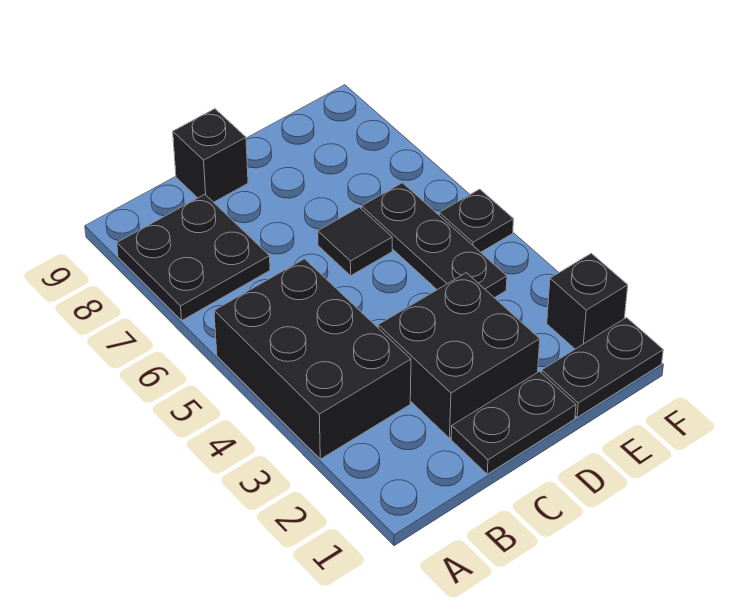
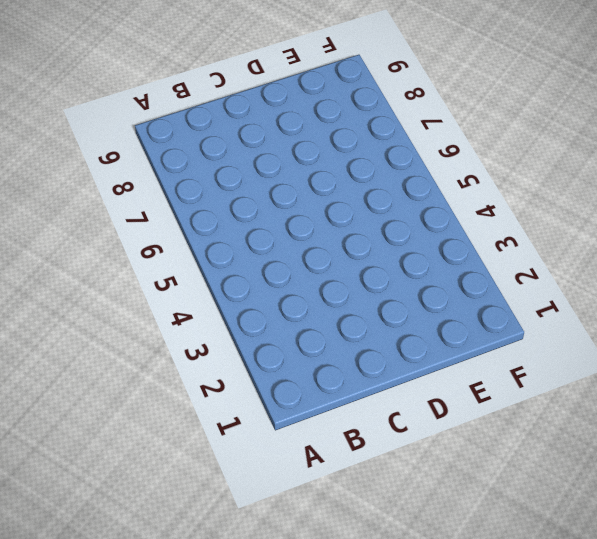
none -> black 2x3 brick [214,259,411,459]
none -> black 2x2 plate [117,194,270,320]

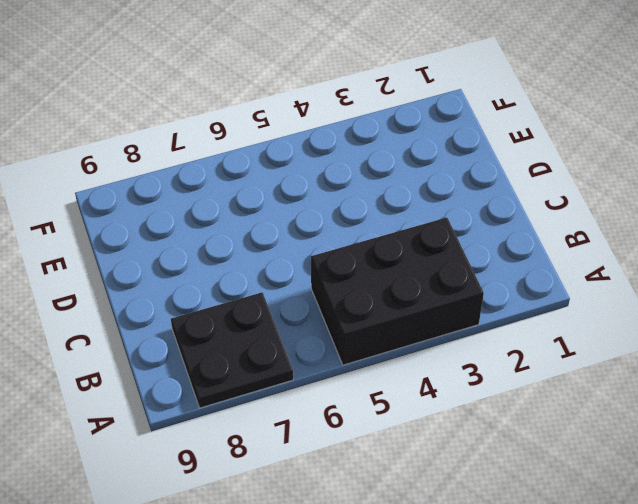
none -> black 1x2 plate [451,371,576,474]
none -> black 2x2 brick [378,273,540,438]

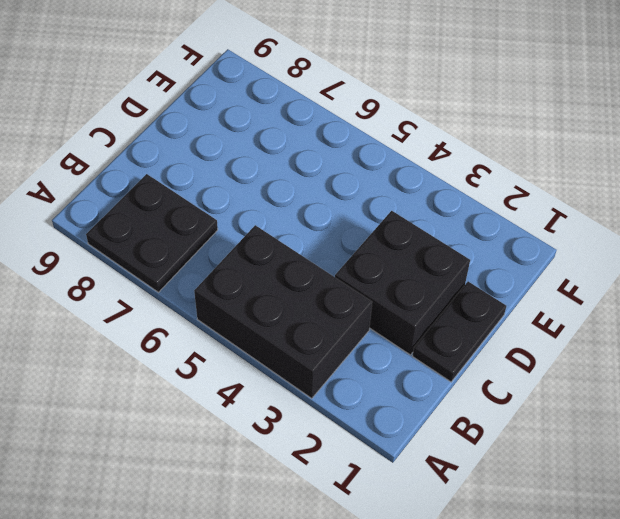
none -> black 1x1 brick [173,109,248,202]
none -> black 1x1 tile [318,207,392,276]

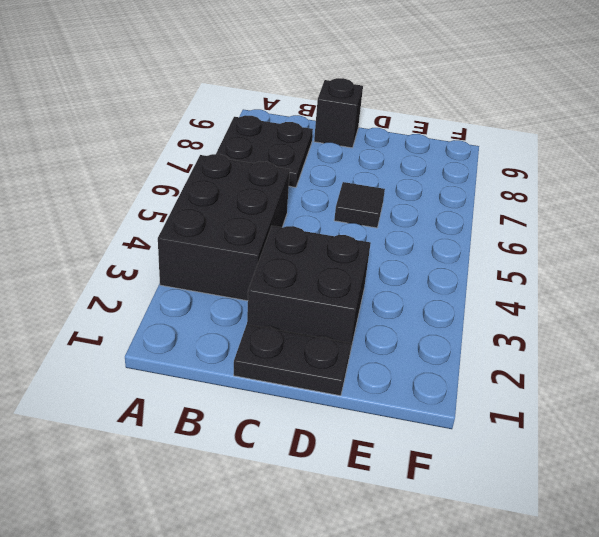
none -> black 1x2 plate [542,318,663,417]
none -> black 1x3 plate [362,183,507,298]

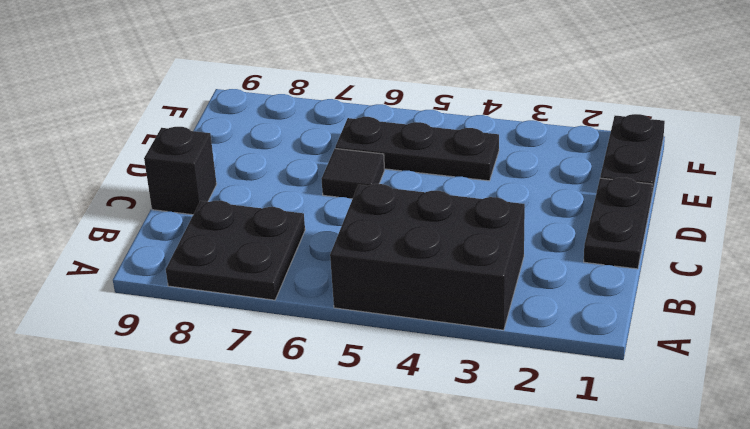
none -> black 2x2 brick [378,273,540,438]
none -> black 1x1 brick [547,253,628,349]

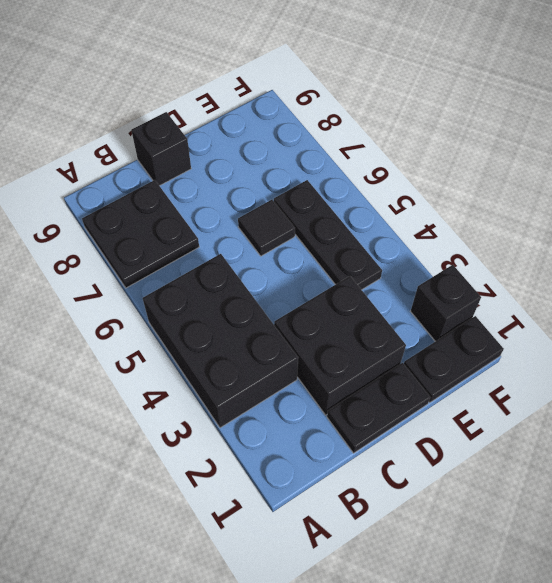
none -> black 1x1 plate [439,189,514,252]

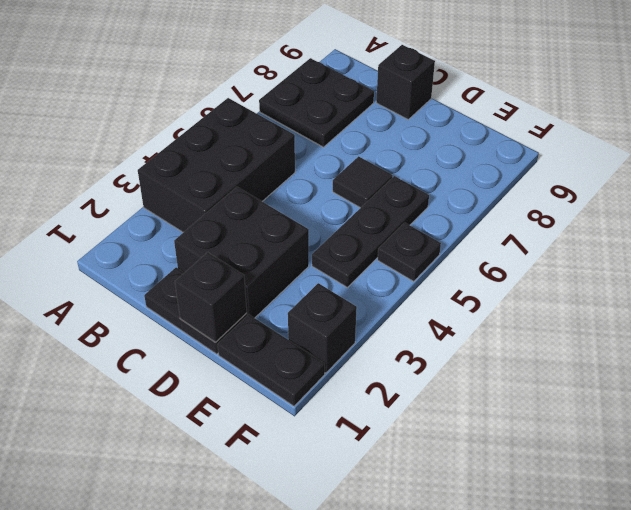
black 1x1 brick [175,252,247,342] -> none

